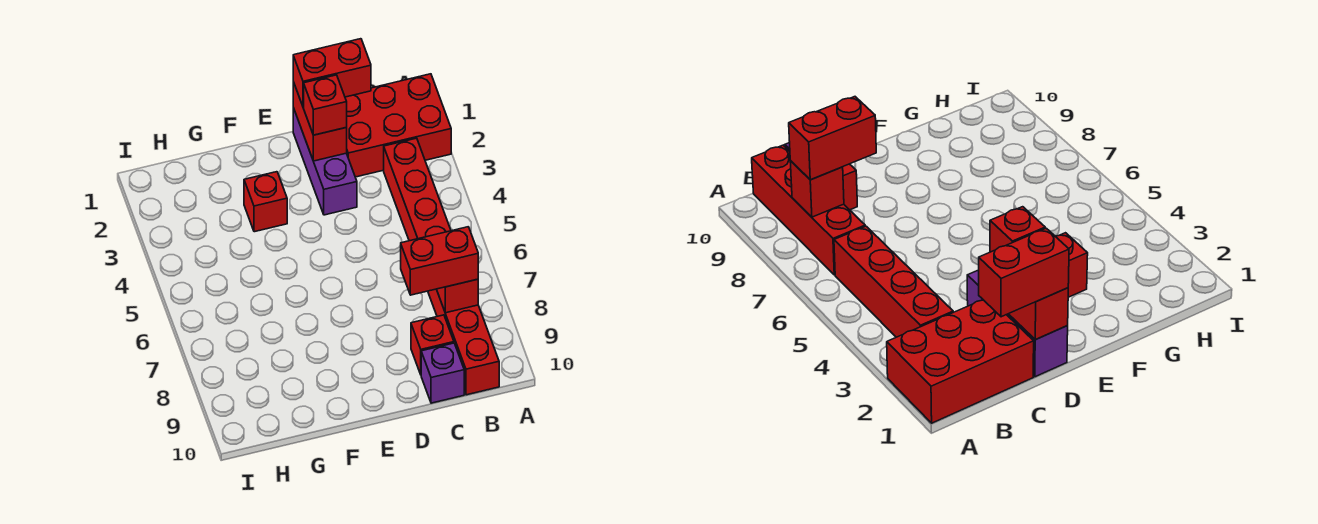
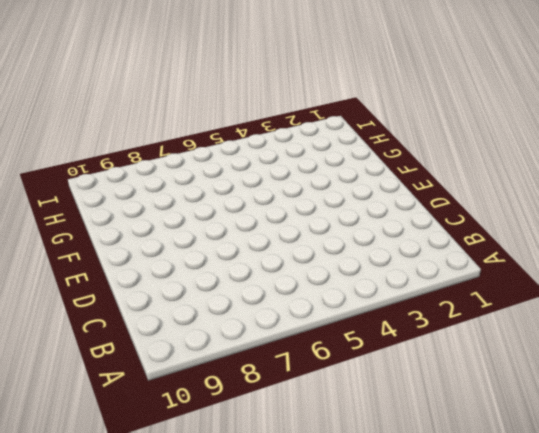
none -> red 2x3 brick [345,74,451,177]
none -> red 1x4 brick [384,138,451,241]
none -> red 1x4 brick [428,289,499,395]

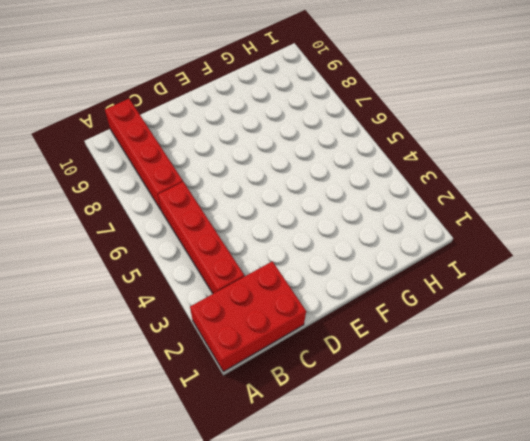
none -> red 1x1 brick [411,315,454,374]
none -> purple 1x1 brick [421,343,464,403]
none -> purple 1x3 brick [293,108,357,215]

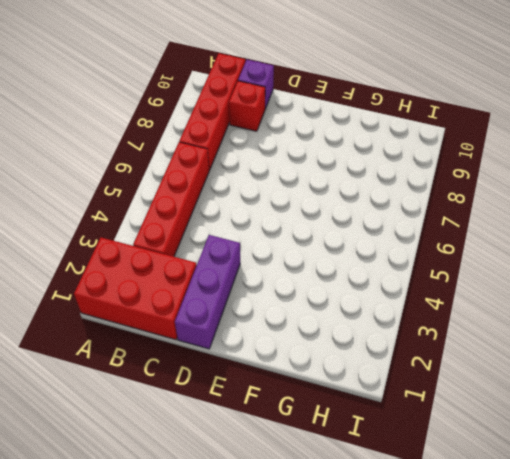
none -> red 1x1 brick [244,172,287,232]
none -> red 1x1 brick [437,279,478,313]
none -> red 1x2 brick [293,82,347,161]

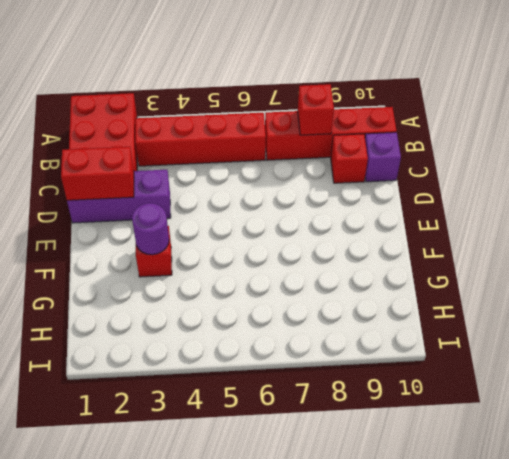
purple 1x1 round brick [132,203,169,255] -> none
none -> red 1x2 brick [401,227,478,295]
none -> red 1x2 brick [293,39,371,107]
none -> red 1x1 brick [304,75,347,135]

